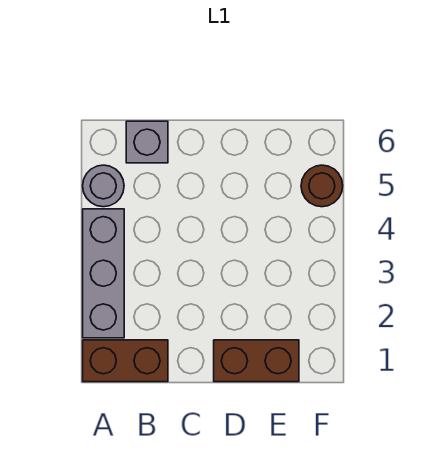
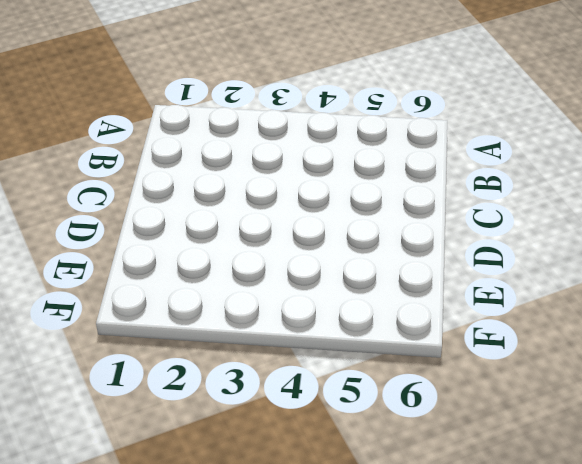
none -> brown 1x2 brick [83,340,168,382]
none -> grey 1x3 brick [83,209,124,338]

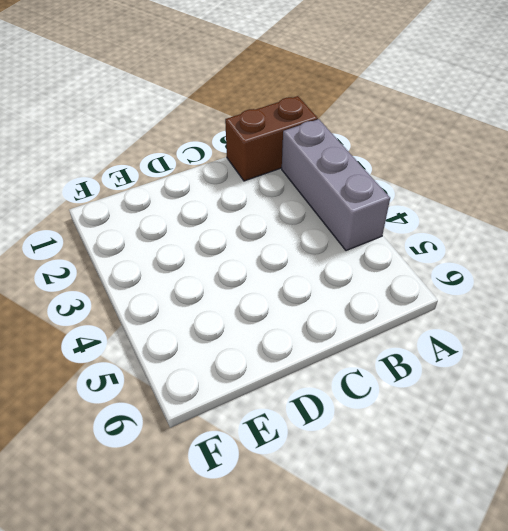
none -> grey 1x1 round brick [83,165,124,207]
none -> grey 1x1 brick [126,121,168,163]

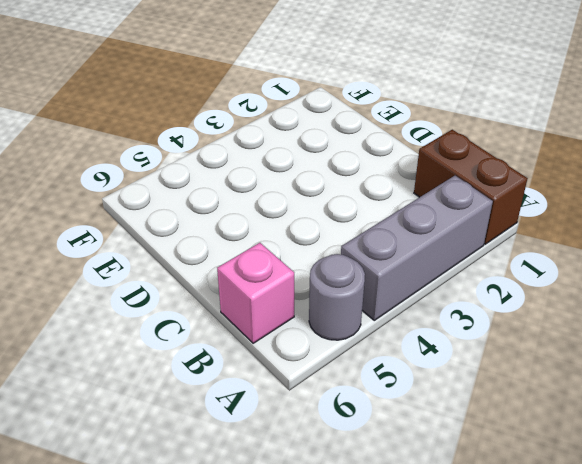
pink 1x1 brick [217,243,294,343] -> grey 1x1 brick [126,121,168,163]
none -> brown 1x2 brick [214,340,299,382]
none -> brown 1x1 round brick [301,165,343,207]

